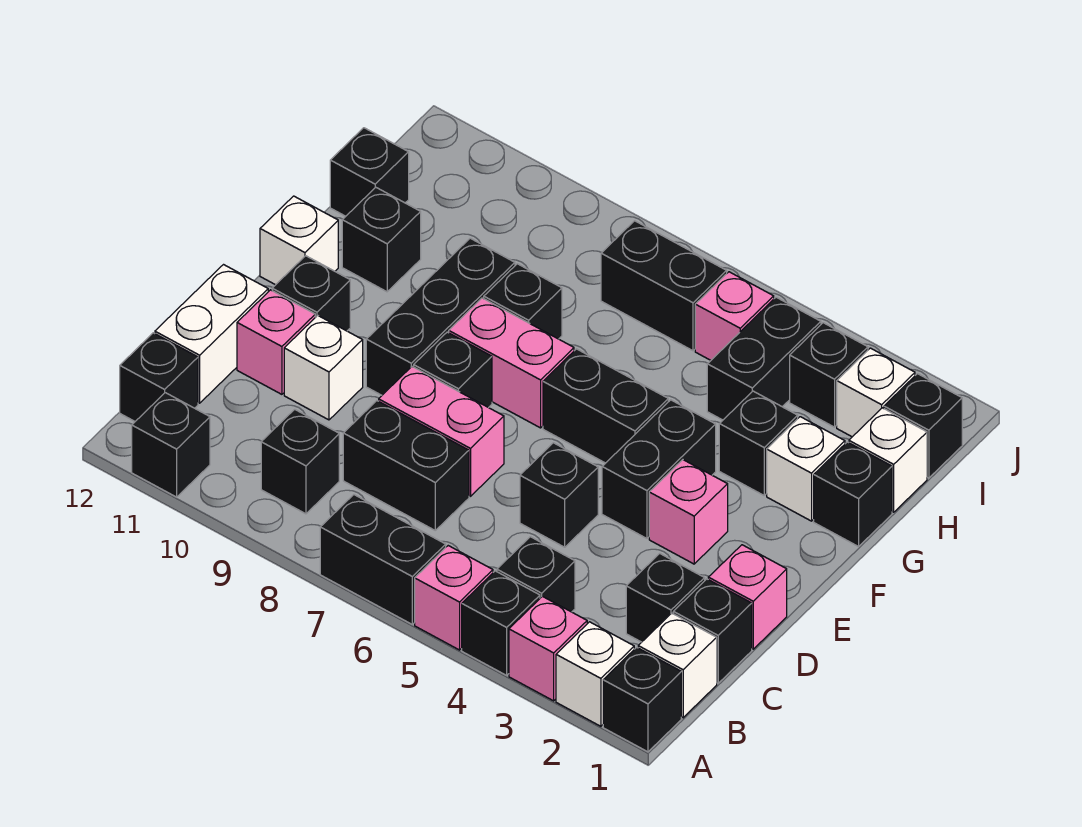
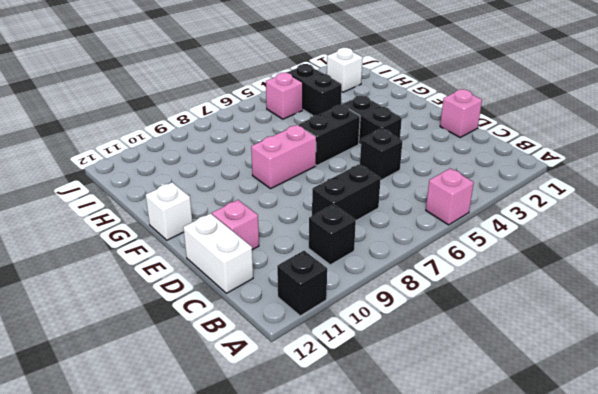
none -> black 1x1 brick [603,647,681,752]
none -> white 1x1 brick [556,622,634,726]
none -> pink 1x1 brick [509,596,587,701]
none -> black 1x1 brick [462,571,540,675]

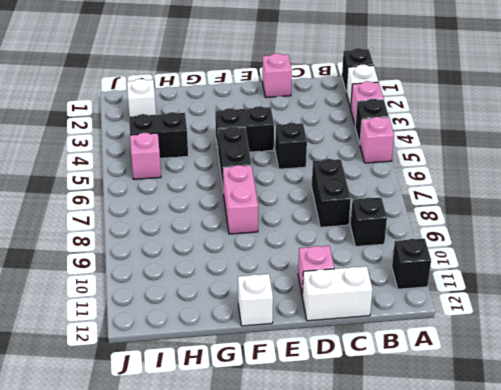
none -> black 1x2 brick [320,495,446,624]
none -> white 1x1 brick [638,613,717,718]
none -> black 1x1 brick [497,537,575,612]
none -> black 1x1 brick [120,333,198,421]

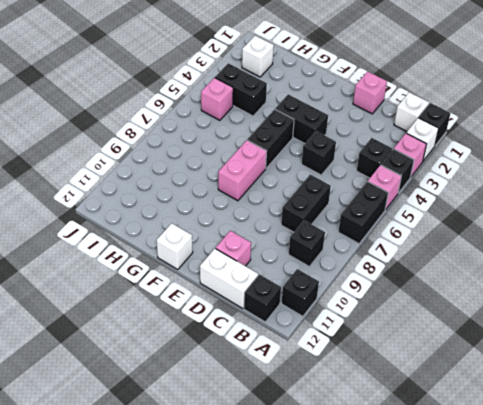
none -> black 1x1 brick [673,579,752,683]
none -> black 1x1 brick [626,553,705,642]
none -> pink 1x2 brick [379,367,504,496]
none -> white 1x1 brick [284,315,363,420]

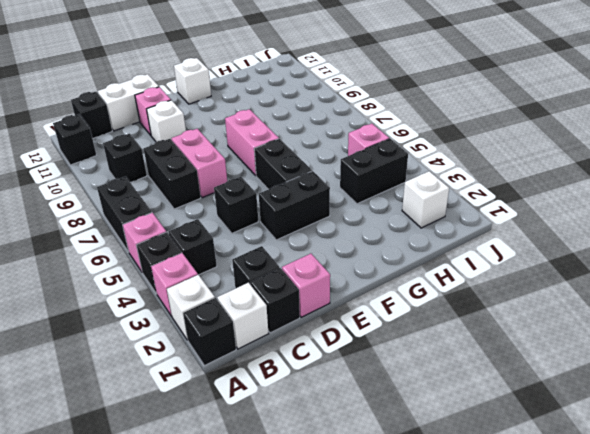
none -> pink 1x1 brick [649,460,728,564]
none -> black 1x1 brick [414,332,492,408]
none -> black 1x3 brick [366,238,515,395]
none -> black 1x1 brick [272,256,350,331]

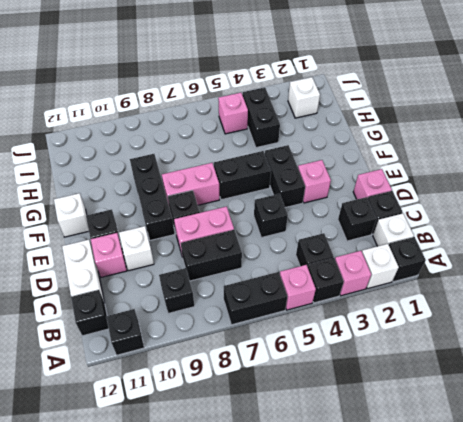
none -> black 1x1 brick [814,442,892,547]
none -> white 1x1 brick [767,417,845,521]
none -> black 1x1 brick [719,391,798,495]
none -> black 1x1 brick [484,264,562,339]

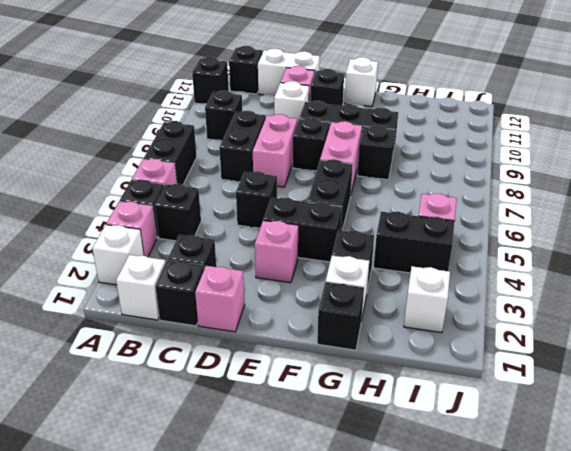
none -> black 1x1 brick [603,647,681,752]
none -> black 1x1 brick [342,187,421,292]
none -> white 1x1 brick [849,408,927,512]
none -> black 1x1 brick [330,128,409,216]

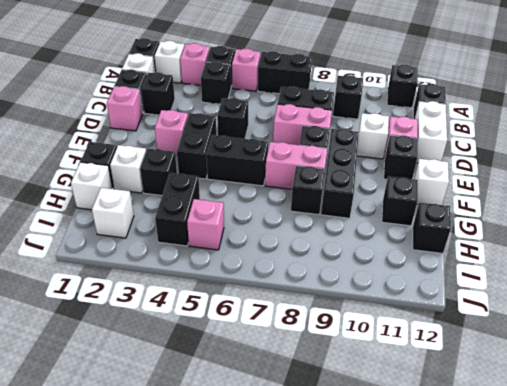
none -> black 1x1 brick [884,374,962,478]
none -> black 1x1 brick [790,323,868,427]
none -> black 1x2 brick [601,221,727,351]

